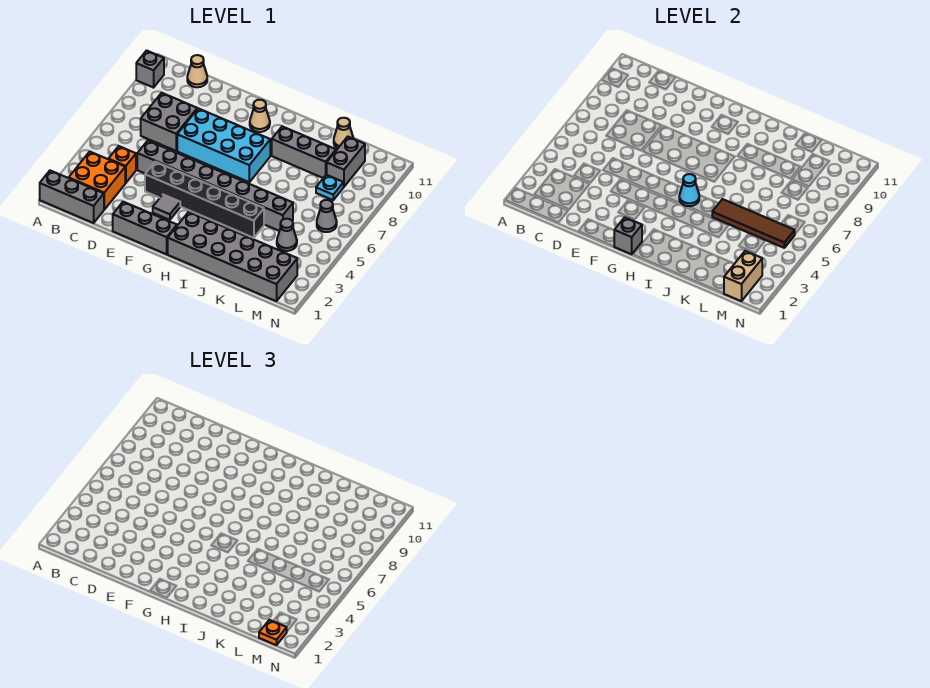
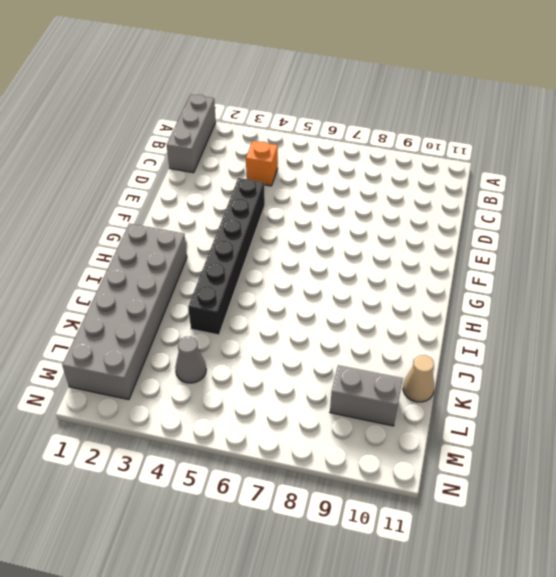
none -> grey 1x1 brick [136,51,164,88]
none -> orange 2x2 brick [69,152,125,210]
none -> grey 2x2 brick [141,93,197,151]

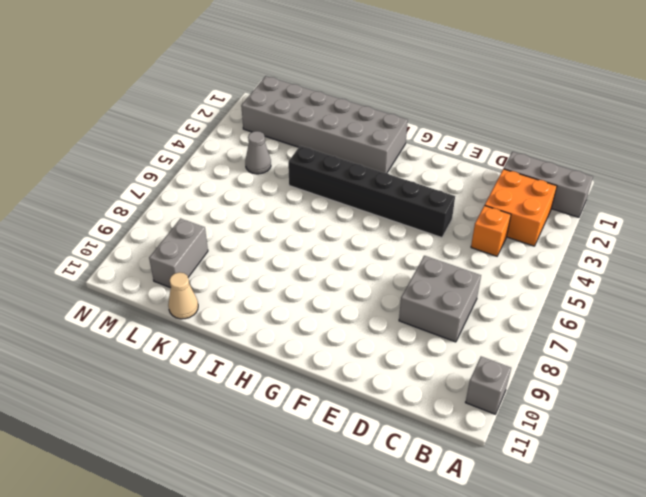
none -> tan 1x1 cone [187,55,207,87]
none -> grey 1x8 brick [137,141,293,231]
none -> grey 1x3 brick [113,202,177,254]

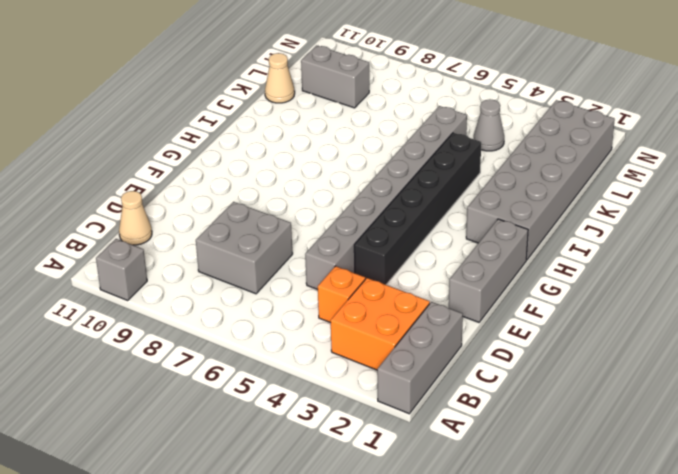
none -> cyan 2x4 brick [177,108,270,182]
none -> grey 1x1 tile [153,195,180,220]
none -> tan 1x1 cone [250,100,270,132]

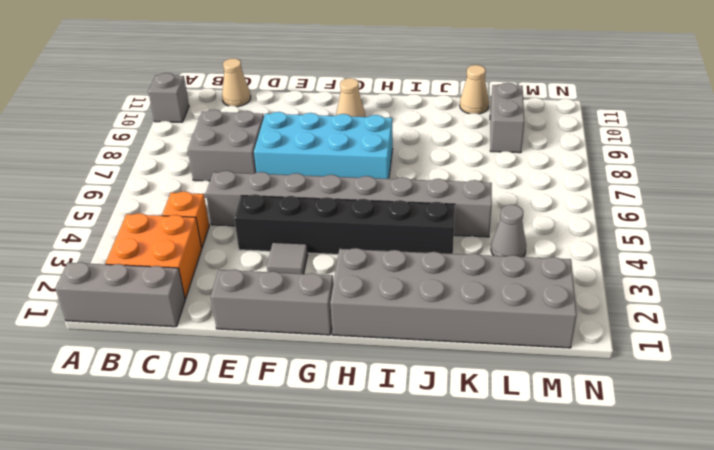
none -> grey 1x3 brick [272,126,336,178]
none -> cyan 1x1 plate [316,175,344,200]
none -> grey 1x1 cone [317,200,337,232]

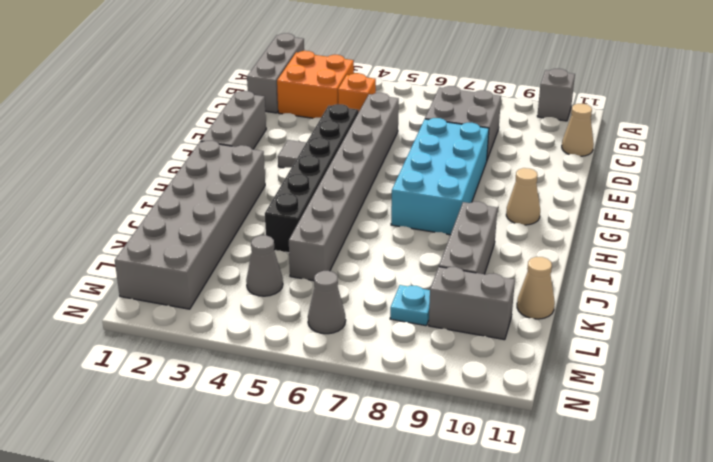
none -> grey 1x1 brick [614,217,642,254]
none -> cyan 1x1 cone [679,174,699,206]
none -> brown 1x4 tile [712,199,795,248]

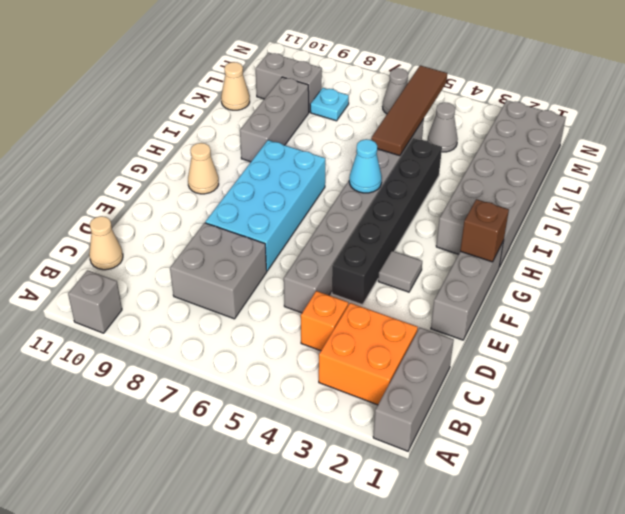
brown 1x1 brick [460,199,509,262] -> grey 1x1 brick [614,217,642,254]
none -> tan 1x2 brick [724,251,762,301]
none -> orange 1x1 plate [259,620,287,645]

